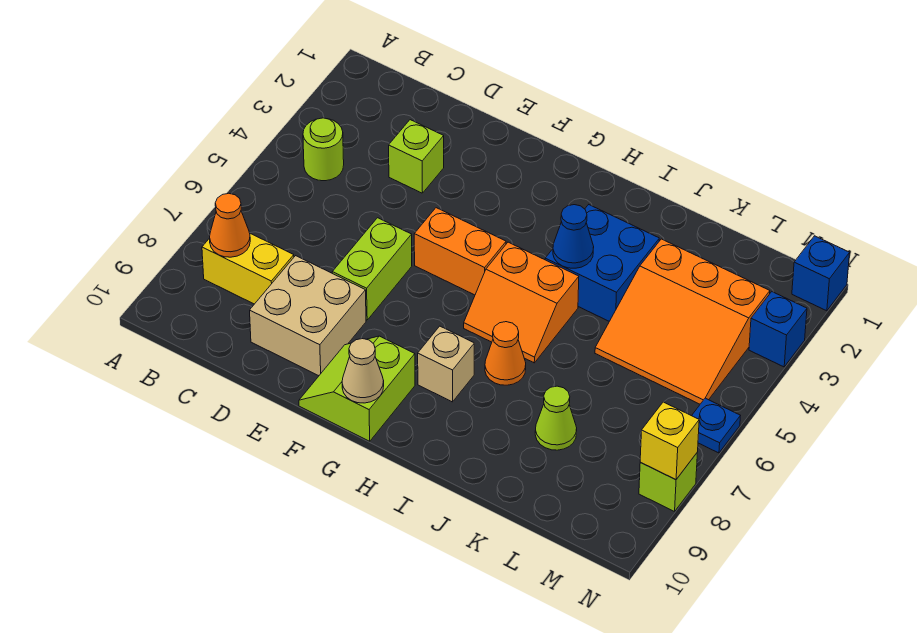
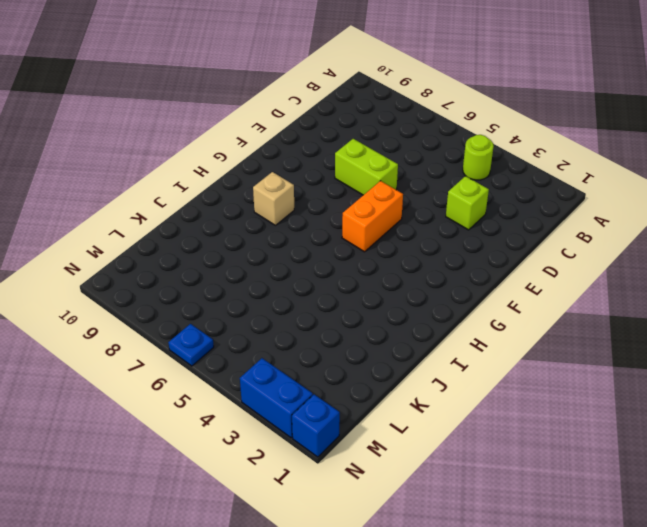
blue 1x2 brick [240,358,313,438] -> blue 1x1 brick [749,292,807,367]
none -> yellow 1x2 brick [202,233,294,304]
none -> tan 2x2 brick [250,256,366,376]
none -> lime 2x2 slope [299,336,415,441]

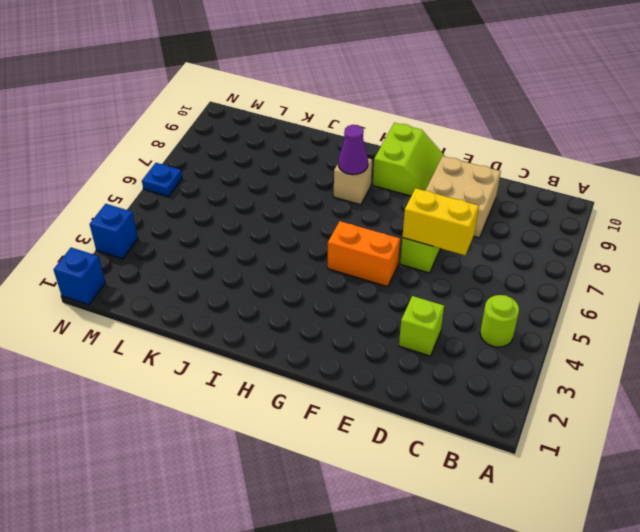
yellow 1x2 brick [402,188,479,255] -> yellow 1x2 brick moved to [202,233,294,304]
purple 1x1 cone [338,125,368,175] -> none
none -> orange 2x2 slope [464,242,579,363]
none -> blue 2x2 brick [545,205,659,321]
none -> orange 1x1 cone [485,322,526,385]

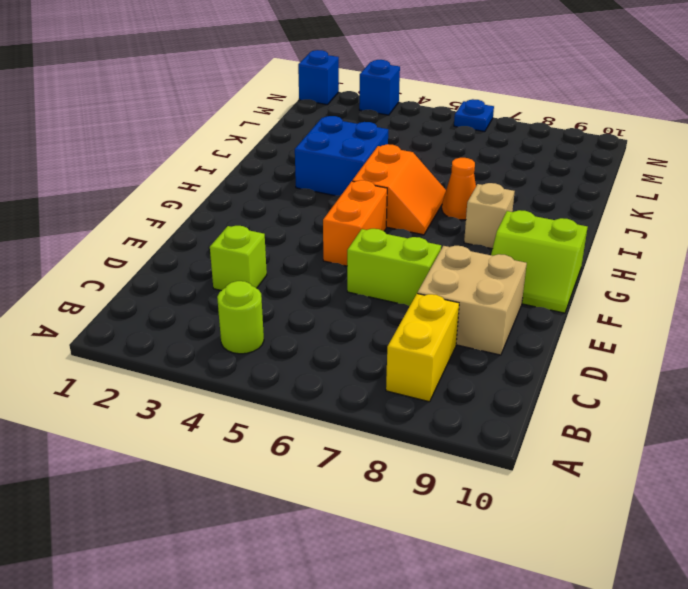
none -> orange 3x3 slope [595,239,770,404]
none -> lime 1x1 cone [535,386,577,450]
none -> lime 1x1 brick [639,453,697,512]

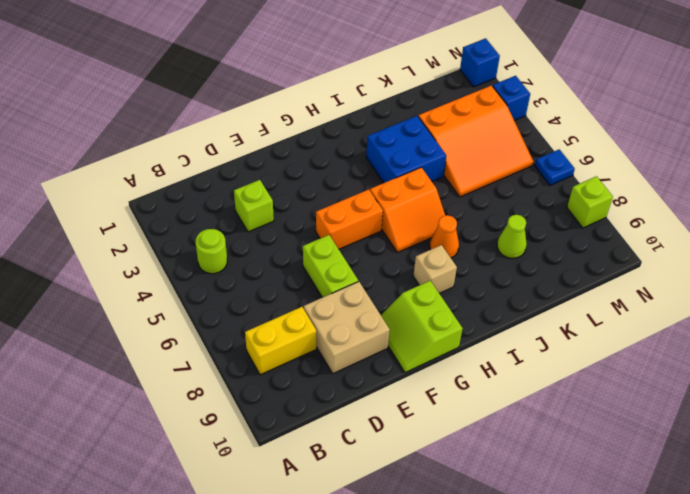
none -> orange 1x1 cone [210,193,250,257]
none -> tan 1x1 cone [342,339,384,403]
none -> blue 1x1 cone [553,205,594,268]

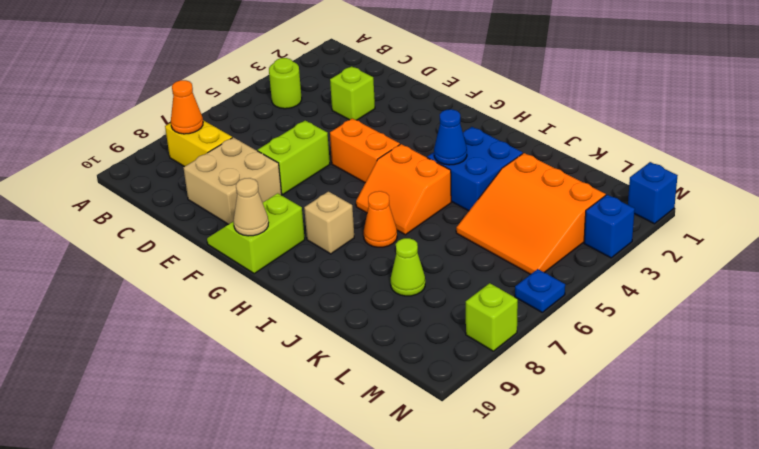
none -> yellow 1x1 brick [640,402,699,480]

